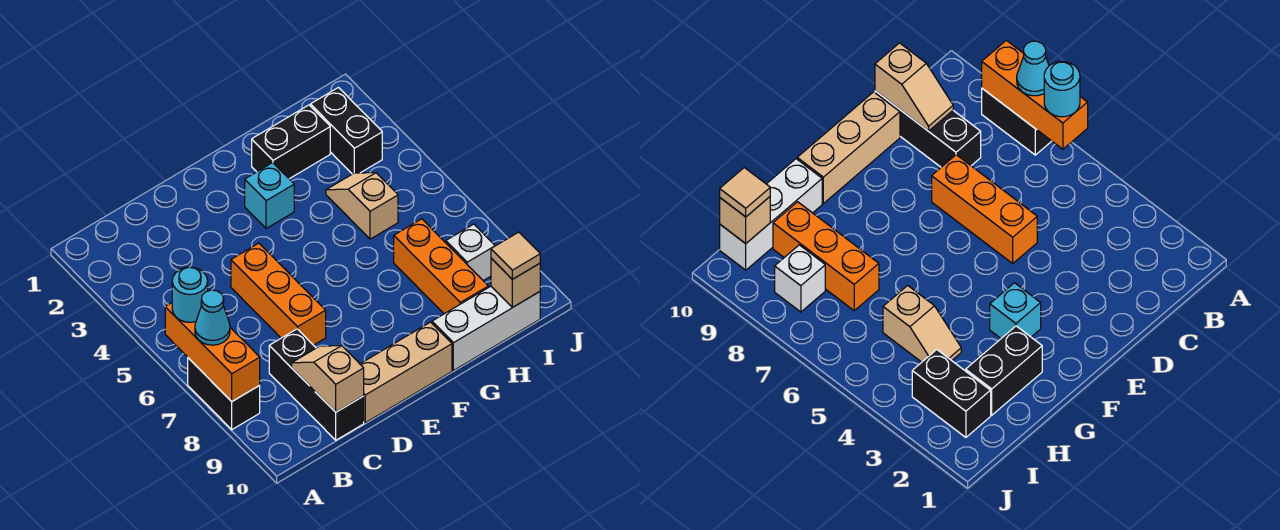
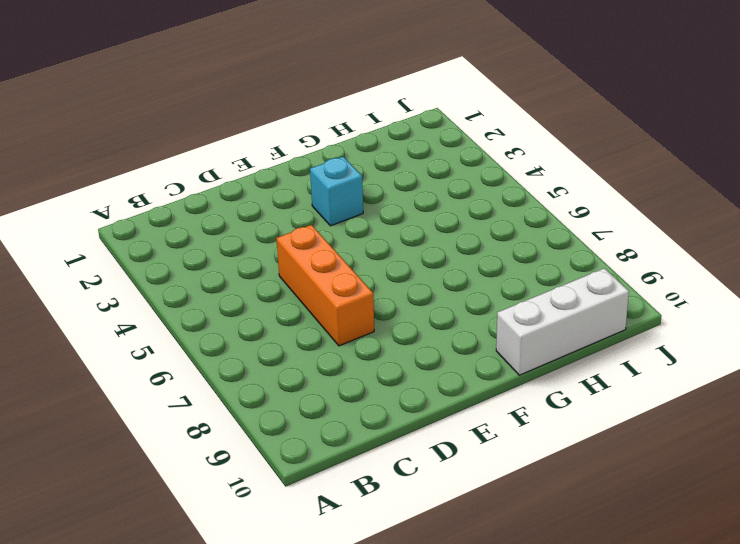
none -> black 1x2 brick [188,358,260,430]
none -> black 1x3 brick [269,329,364,440]
none -> tan 1x3 brick [360,322,452,423]

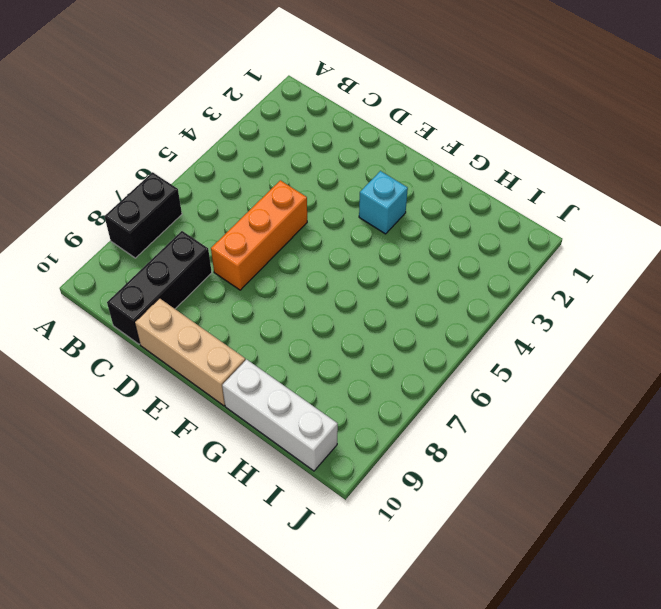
none -> black 1x2 brick [252,105,330,179]
none -> tan 1x2 slope [326,173,398,239]
none -> orange 1x3 brick [394,219,488,314]

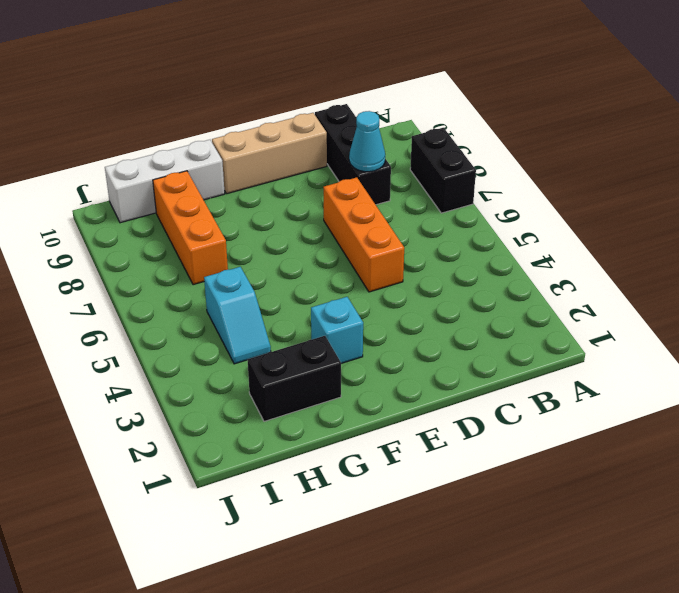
cyan 1x1 cone [349,111,385,172] -> cyan 1x1 cone moved to [195,290,230,345]
cyan 1x2 slope [204,267,271,364] -> tan 1x2 slope [326,173,398,239]
none -> black 1x2 brick [310,88,382,174]
none -> white 1x1 brick [446,224,495,281]
none -> orange 1x3 brick [165,303,260,401]

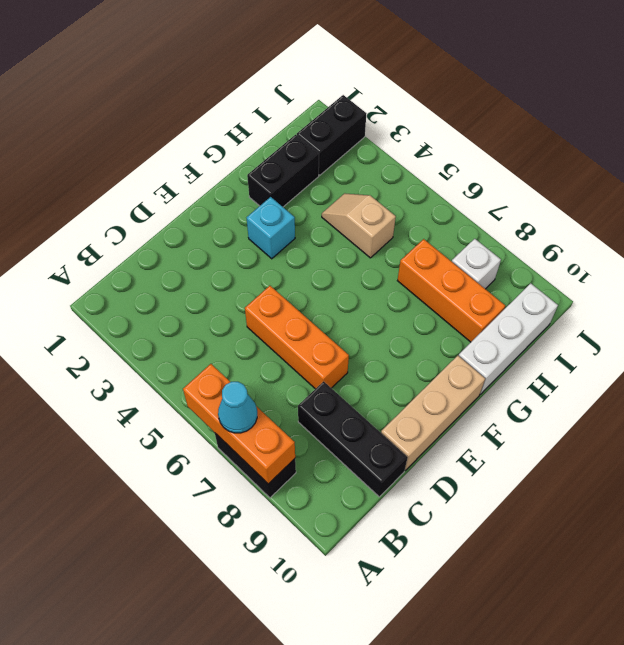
black 1x2 brick [297,95,367,175] -> black 1x2 brick turned to [310,88,382,174]
none -> tan 1x2 slope [292,346,364,412]
none -> tan 1x1 brick [491,258,540,308]
none -> cyan 1x1 round brick [172,267,208,322]

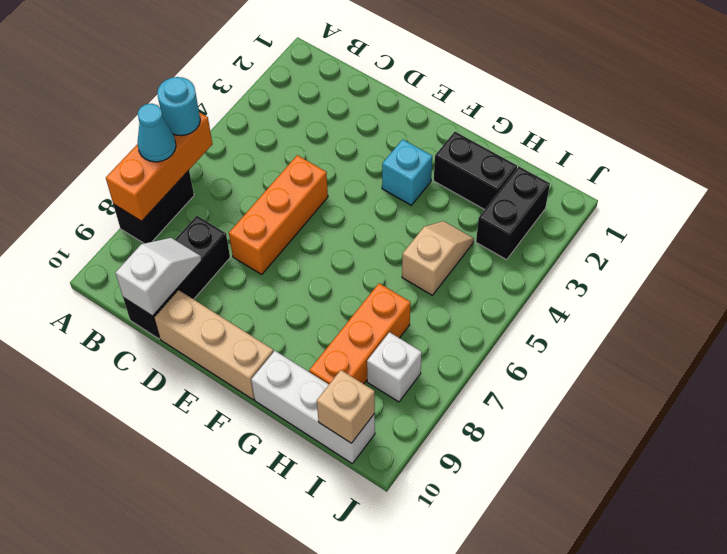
white 1x2 slope [115,238,202,316] -> tan 1x2 slope [292,346,364,412]
none -> tan 1x1 tile [491,232,540,279]

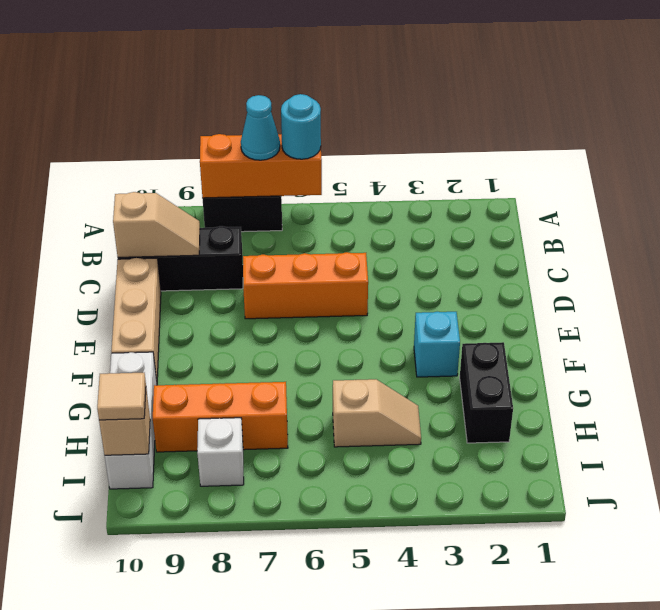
none -> black 1x2 brick [310,88,382,174]

